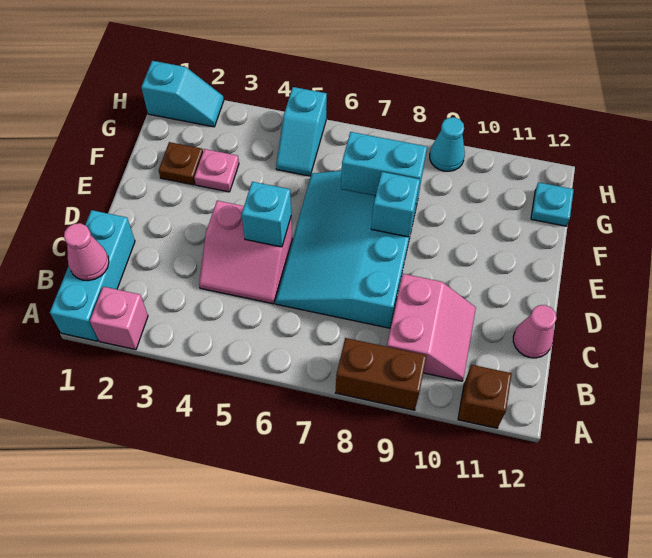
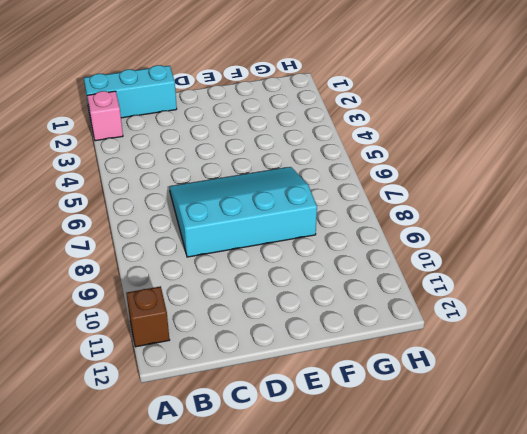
none -> brown 1x2 brick [335,338,427,410]
none -> pink 2x2 slope [387,274,476,381]
none -> pink 2x2 slope [199,201,292,304]

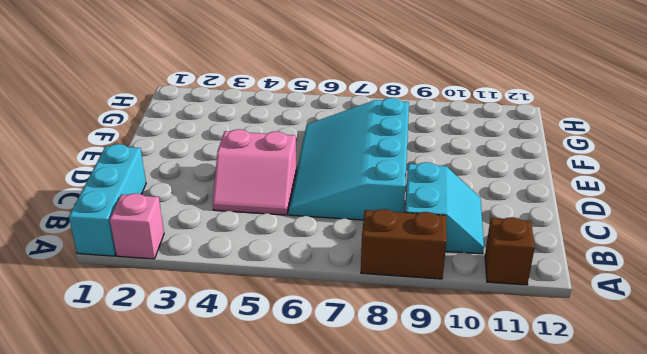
cyan 2x2 slope [405,162,484,254] -> pink 2x2 slope [387,274,476,381]
none -> pink 1x1 cone [513,305,557,358]
none -> brown 1x1 plate [159,142,203,185]
none -> pink 1x1 plate [194,149,239,192]

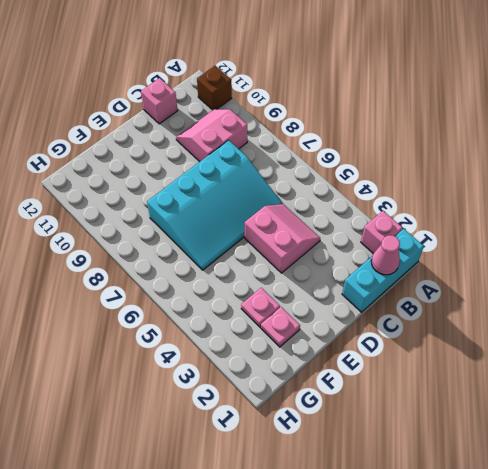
pink 1x1 brick [141,78,178,124] -> pink 1x1 cone [513,305,557,358]
pink 1x1 plate [261,307,300,347] -> brown 1x1 plate [159,142,203,185]
none -> brown 1x2 brick [335,338,427,410]
none -> cyan 1x2 slope [276,87,327,176]
none -> cyan 1x1 plate [531,182,574,226]

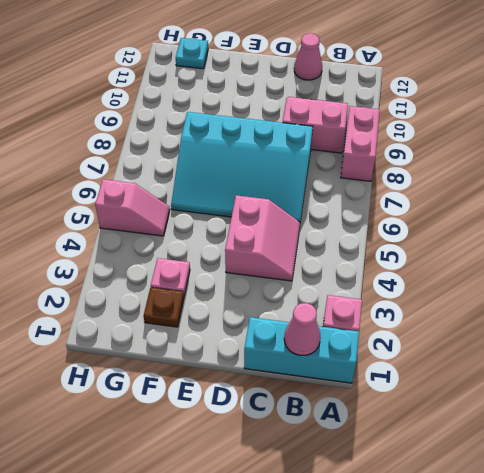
pink 1x2 brick [341,106,380,181] -> brown 1x2 brick [335,338,427,410]
pink 1x2 slope [95,179,170,236] -> cyan 1x2 slope [276,87,327,176]
none -> brown 1x1 brick [458,365,512,428]
none -> cyan 1x2 slope [141,61,224,127]
none -> cyan 1x1 cone [430,117,465,171]

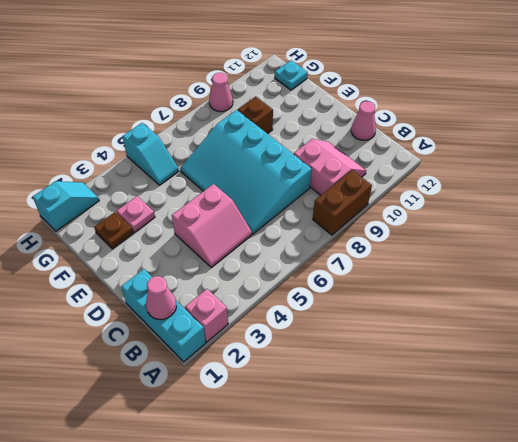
brown 1x1 brick [238,96,273,134] -> brown 1x1 brick moved to [458,365,512,428]
pink 1x1 cone [209,73,233,112] -> cyan 1x1 cone [430,117,465,171]
none -> cyan 1x1 brick [242,182,291,247]
none -> cyan 1x1 brick [371,172,420,237]
none -> cyan 1x2 brick [341,132,427,197]

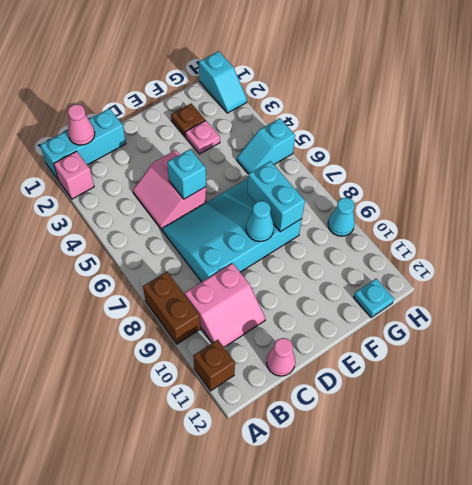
cyan 1x1 cone [246,201,274,242] -> cyan 1x1 brick [371,172,420,237]

